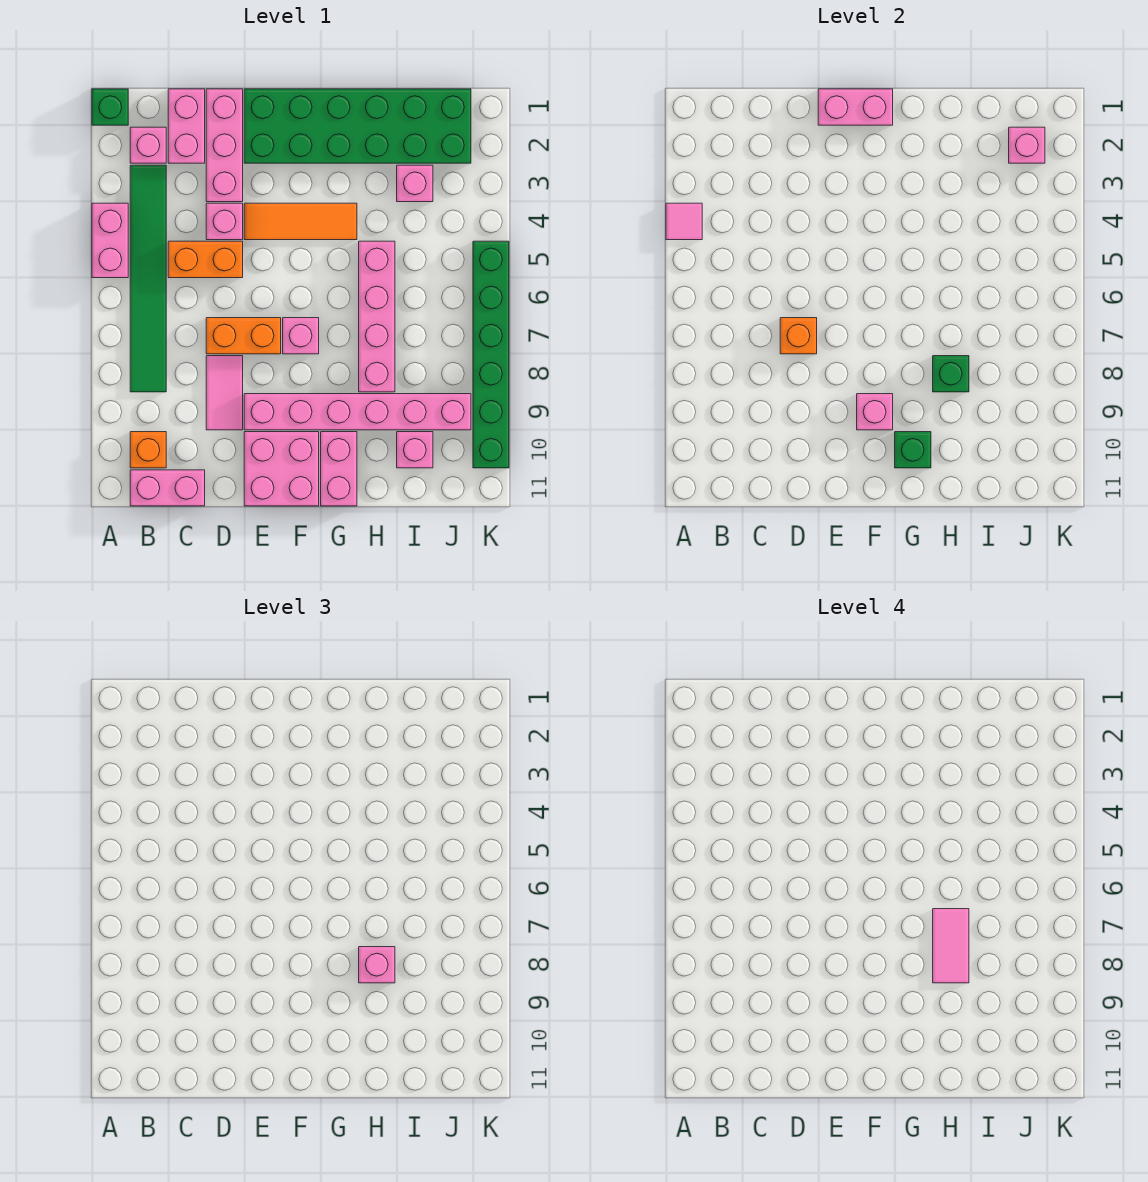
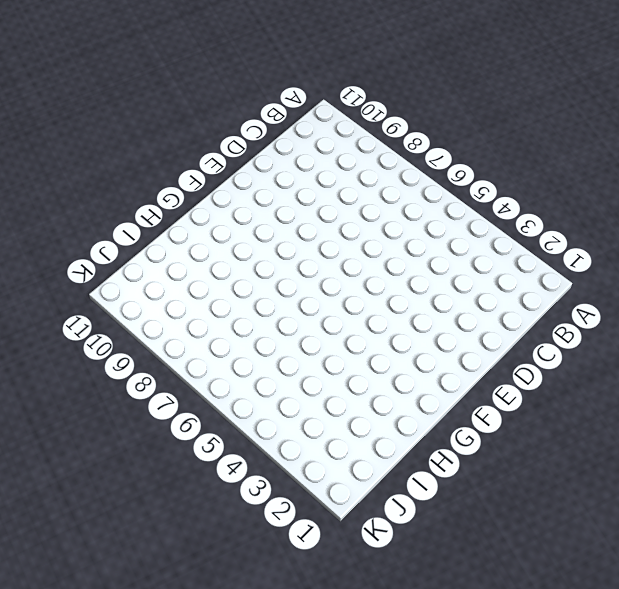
none -> green 1x1 brick [92,89,128,125]
none -> pink 1x2 brick [92,203,128,278]
none -> pink 1x1 brick [130,127,166,163]
none -> green 1x6 tile [130,165,166,392]

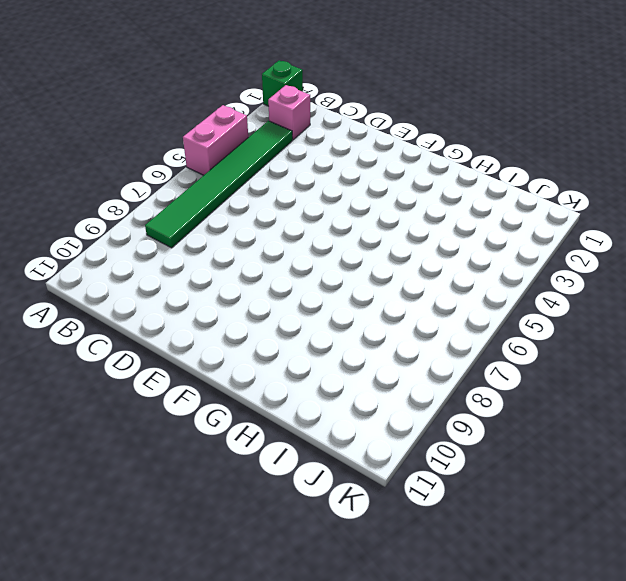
none -> orange 1x1 brick [130,432,166,468]
none -> pink 1x2 brick [130,470,205,506]
none -> pink 1x2 brick [168,89,205,163]
none -> orange 1x2 brick [168,241,243,278]

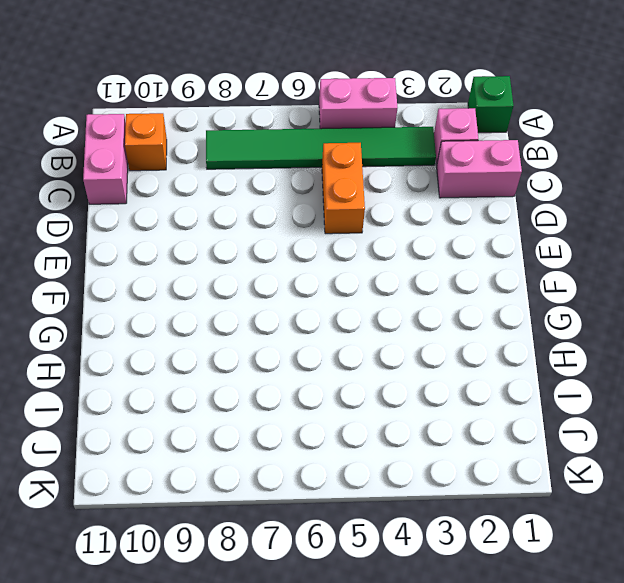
none -> pink 1x3 brick [206,89,243,202]
none -> pink 1x1 brick [206,203,243,240]
none -> orange 1x2 brick [206,318,281,354]
none -> pink 1x2 tile [206,356,243,430]

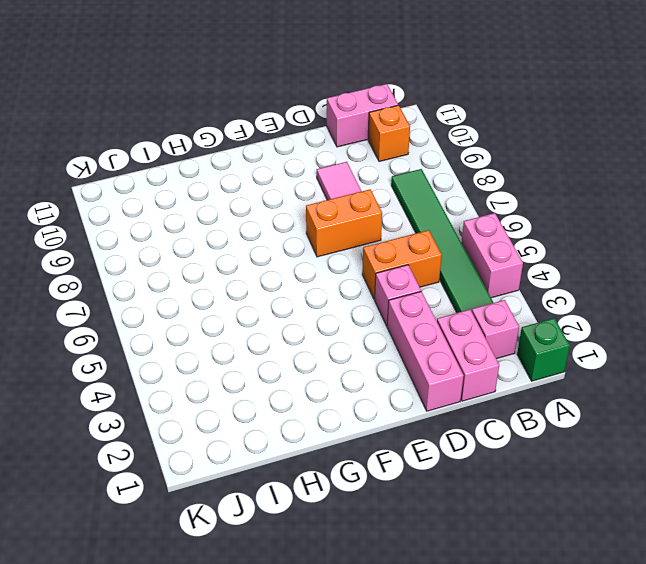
none -> green 2x6 brick [244,89,471,163]
none -> orange 1x3 tile [244,203,357,240]
none -> pink 1x6 brick [244,394,471,430]
none -> pink 2x2 brick [244,432,319,506]

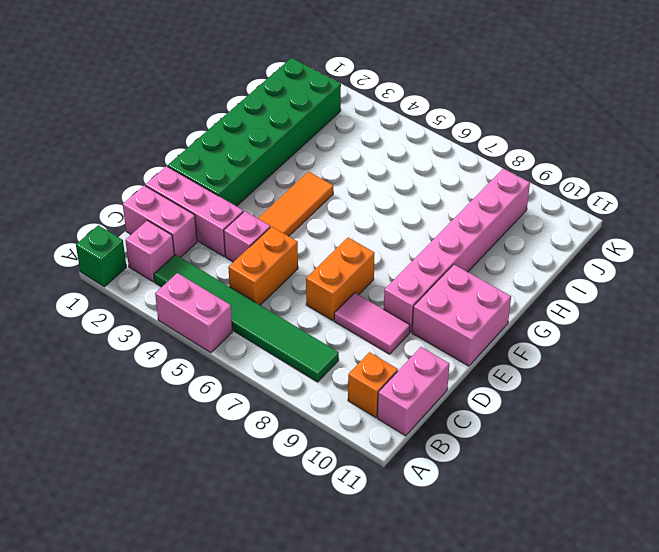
none -> pink 1x1 brick [283,318,319,354]
none -> pink 1x2 brick [321,432,357,506]
none -> pink 1x4 brick [359,241,395,392]
none -> pink 1x1 brick [397,165,433,202]

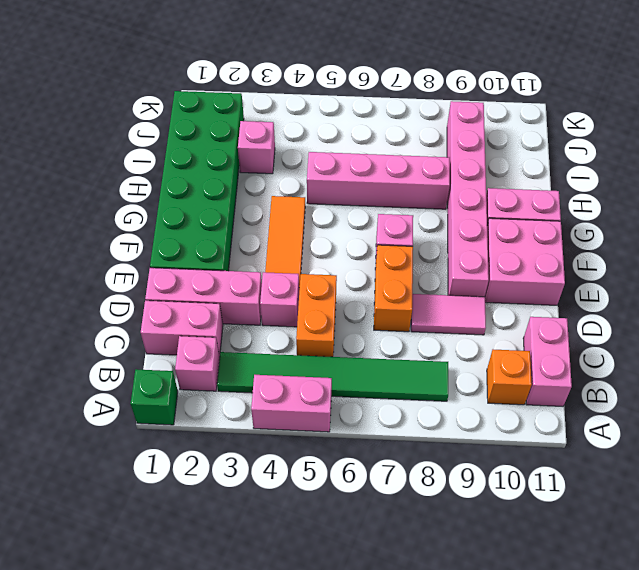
none -> pink 1x1 brick [397,432,433,468]
none -> green 1x6 brick [473,241,509,468]
none -> pink 1x1 tile [666,203,702,240]
none -> orange 1x1 brick [780,318,817,354]

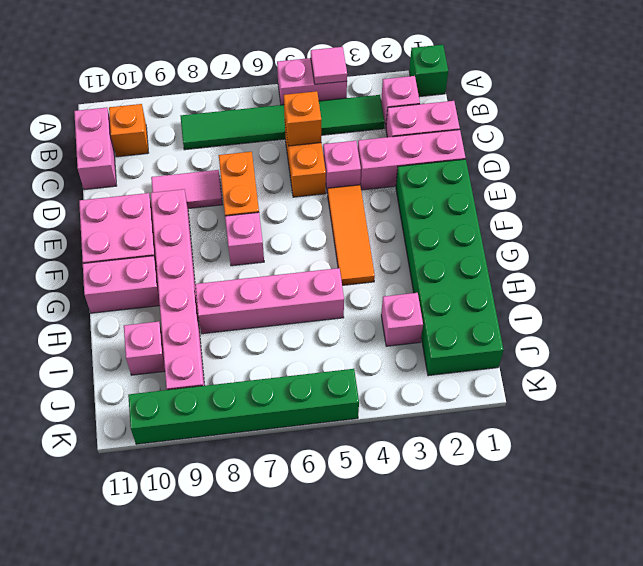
orange 1x1 brick [284,91,321,146] -> orange 1x1 brick moved to [780,318,817,354]
none -> pink 1x2 brick [818,89,893,125]
none -> pink 1x1 brick [857,394,893,430]
none -> green 1x1 brick [895,432,931,468]
none -> green 1x1 brick [933,356,969,392]

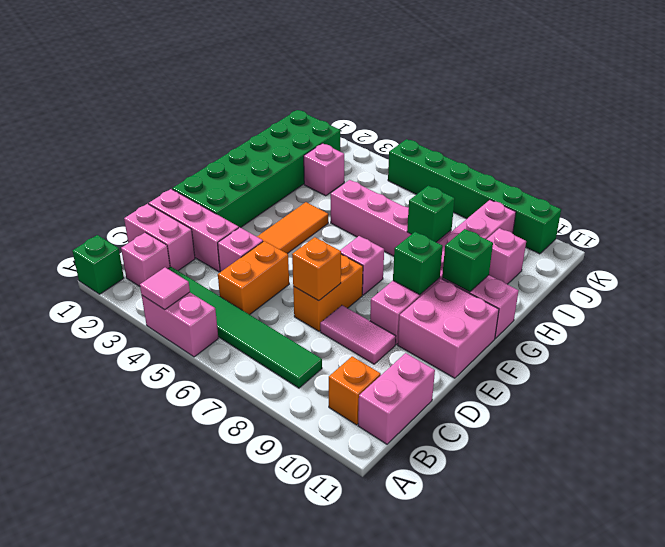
green 1x1 brick [393,232,443,295] -> pink 1x1 brick [857,394,893,430]
none -> pink 1x2 brick [818,89,893,125]
none -> pink 1x1 brick [1009,127,1045,163]
none -> pink 1x1 brick [359,947,395,983]
none -> pink 1x2 tile [933,909,969,983]

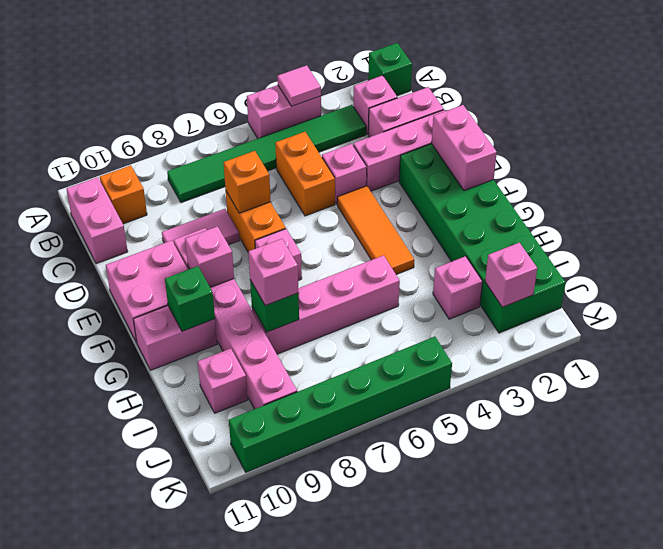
none -> pink 1x2 tile [933,909,969,983]

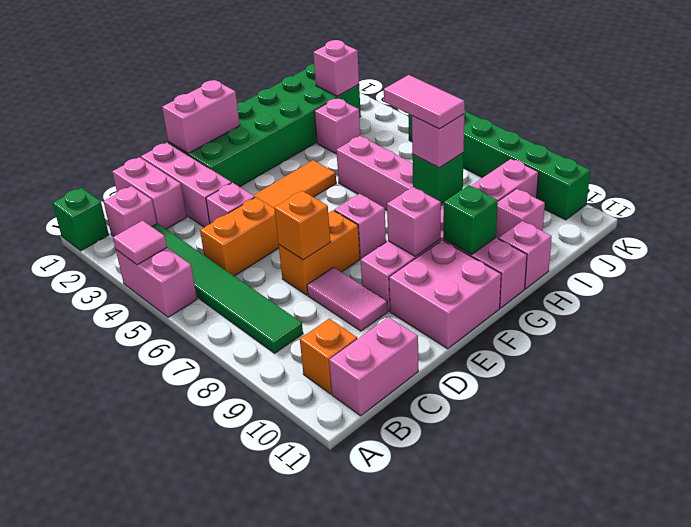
pink 1x1 brick [499,221,552,289] -> none

